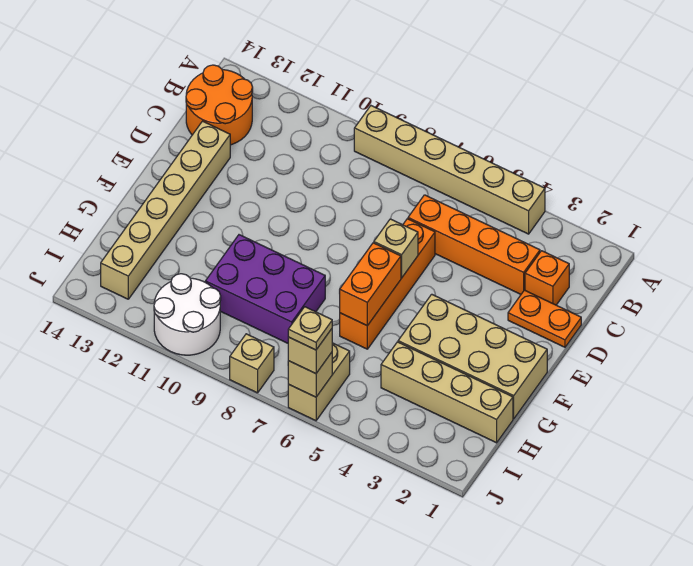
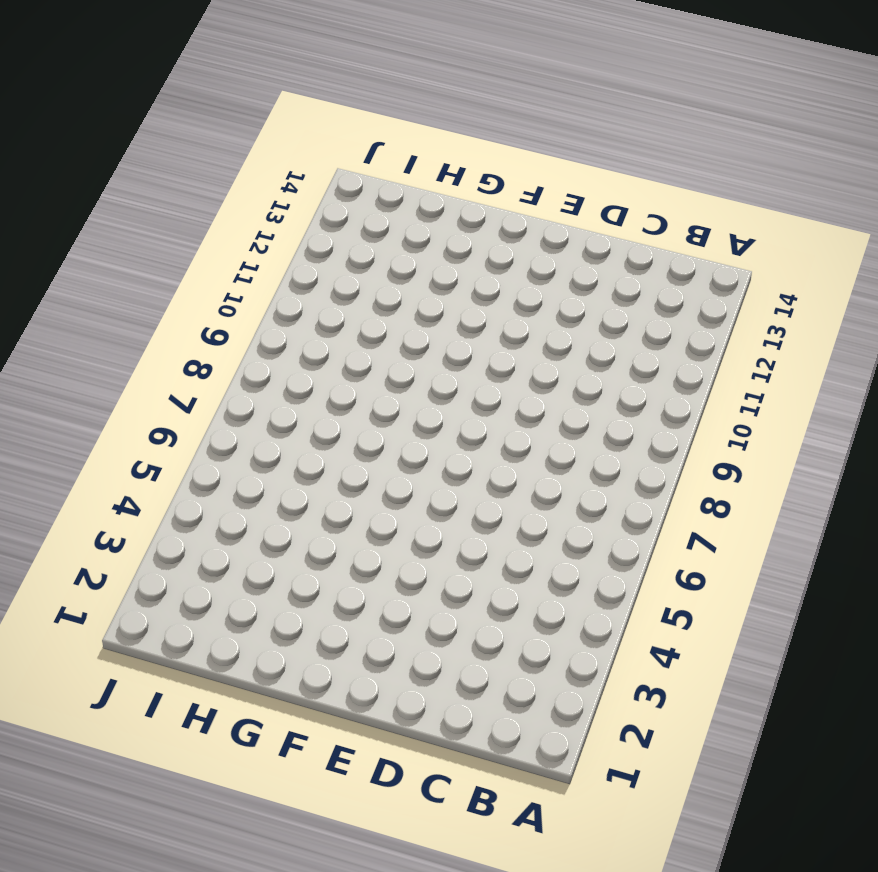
none -> tan 1x6 brick [354,106,545,234]
none -> orange 2x2 round brick [186,65,253,145]
none -> orange 1x1 brick [525,251,569,305]

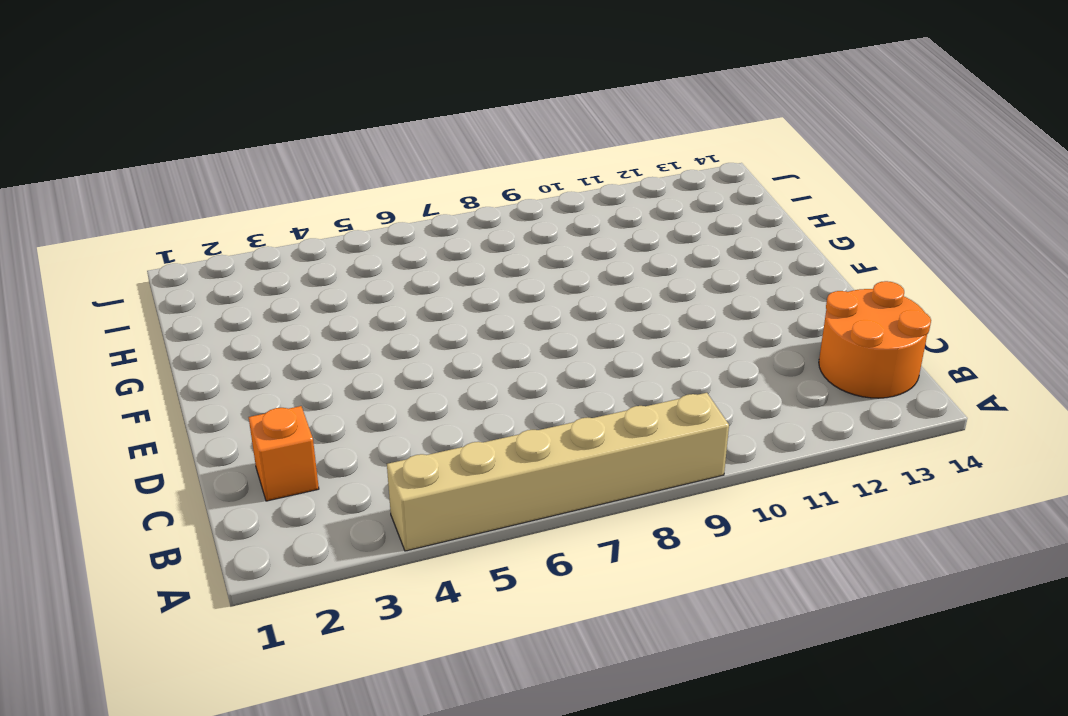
none -> orange 1x4 brick [408,195,540,294]
none -> orange 1x2 plate [508,290,581,347]
none -> orange 1x4 brick [340,219,435,349]

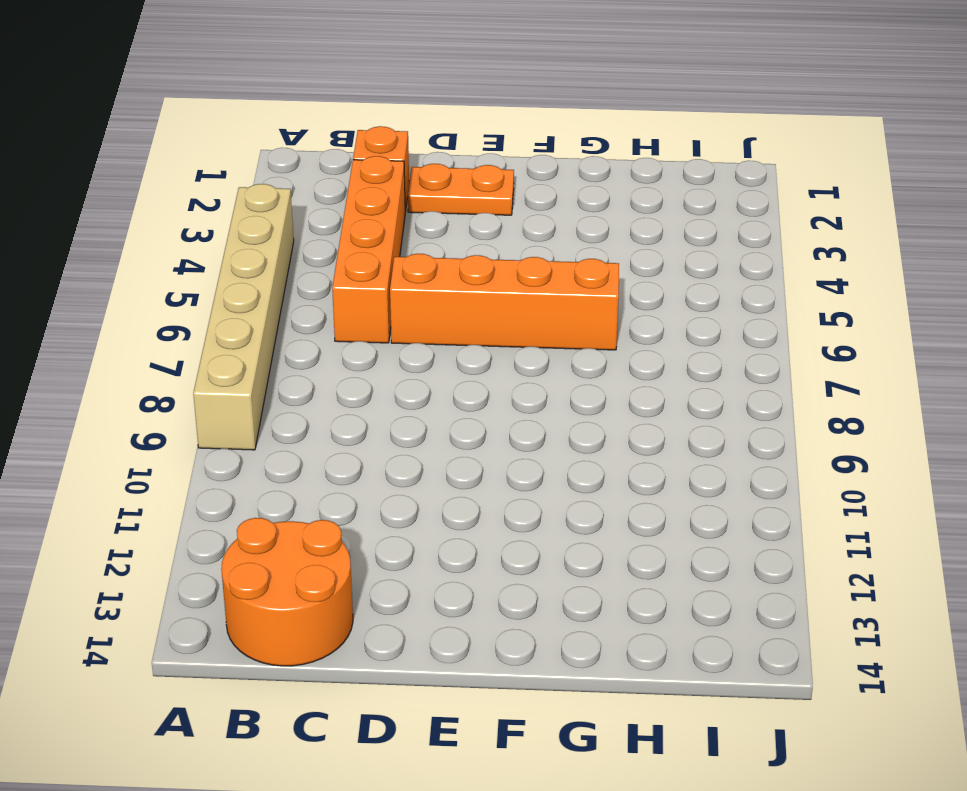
orange 1x2 plate [408,164,514,215] -> orange 1x2 plate turned to [508,290,581,347]
none -> tan 1x6 brick [101,121,230,299]
none -> tan 2x4 brick [398,294,547,419]
none -> purple 2x3 brick [205,235,325,343]

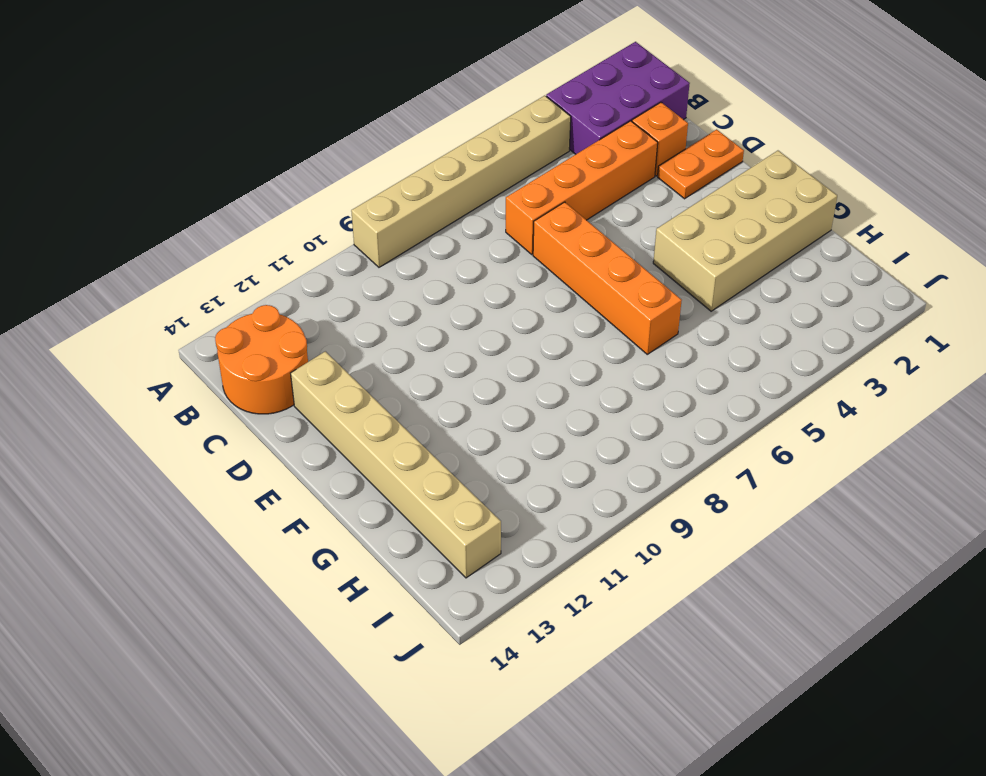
purple 2x3 brick [546,42,690,154] -> purple 2x3 brick moved to [205,235,325,343]
none -> tan 1x4 brick [381,342,513,443]
none -> tan 1x2 brick [288,343,350,421]
none -> white 2x2 round brick [154,274,221,355]

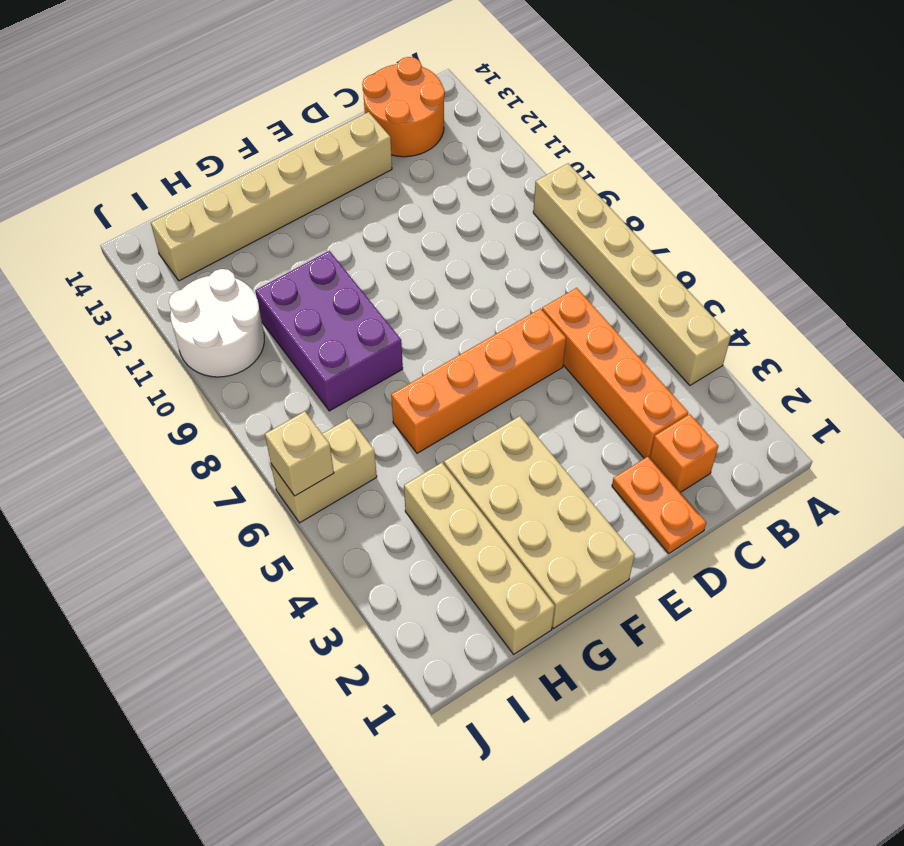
none -> tan 1x1 brick [230,334,274,393]
none -> tan 1x1 brick [374,219,418,278]
none -> orange 1x2 brick [340,243,401,326]

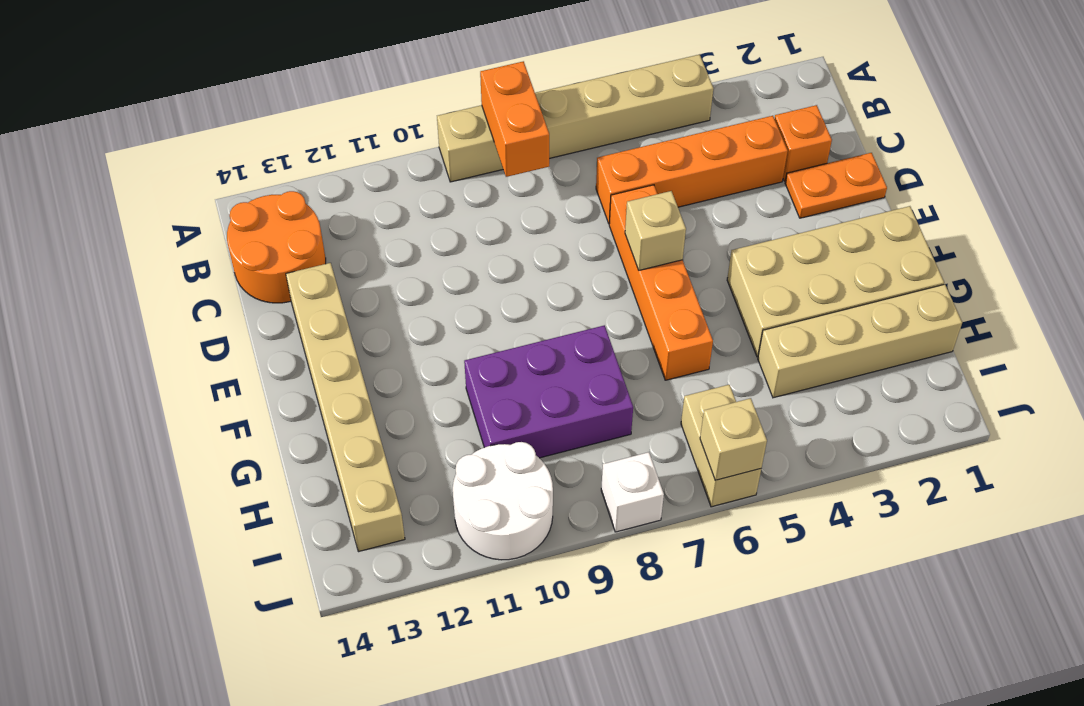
orange 1x2 brick [480,61,549,177] -> orange 1x2 brick moved to [340,243,401,326]
white 1x1 brick [601,452,664,532] -> tan 1x1 brick [230,334,274,393]
none -> tan 1x1 brick [288,329,332,374]
none -> tan 1x1 plate [288,307,332,350]

